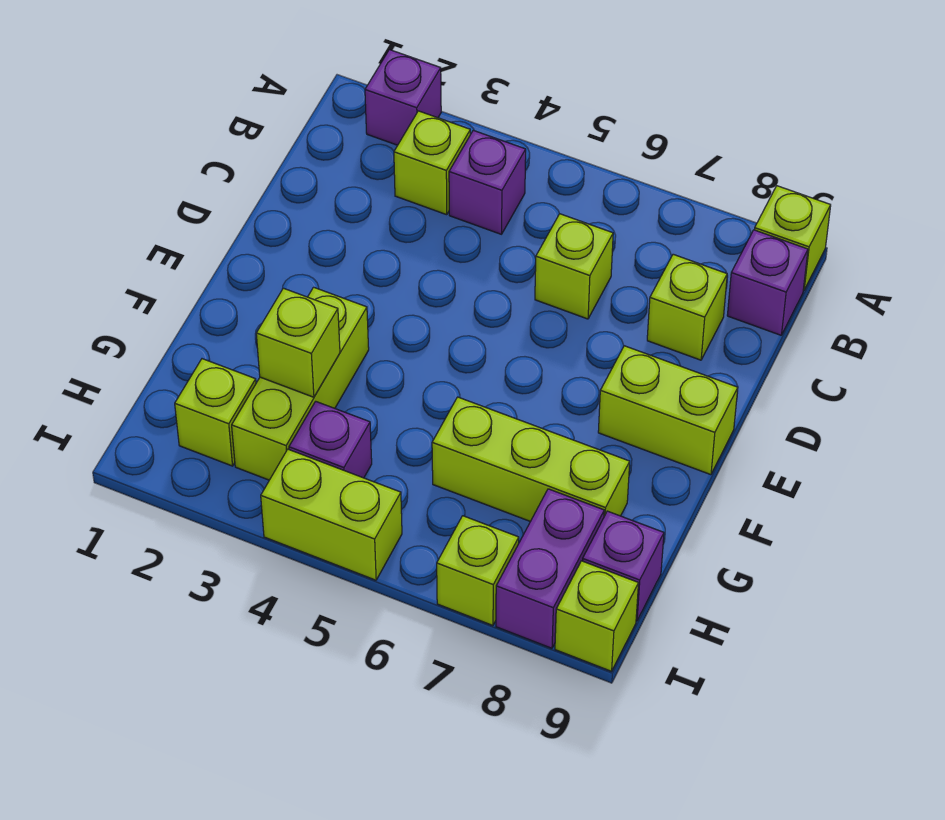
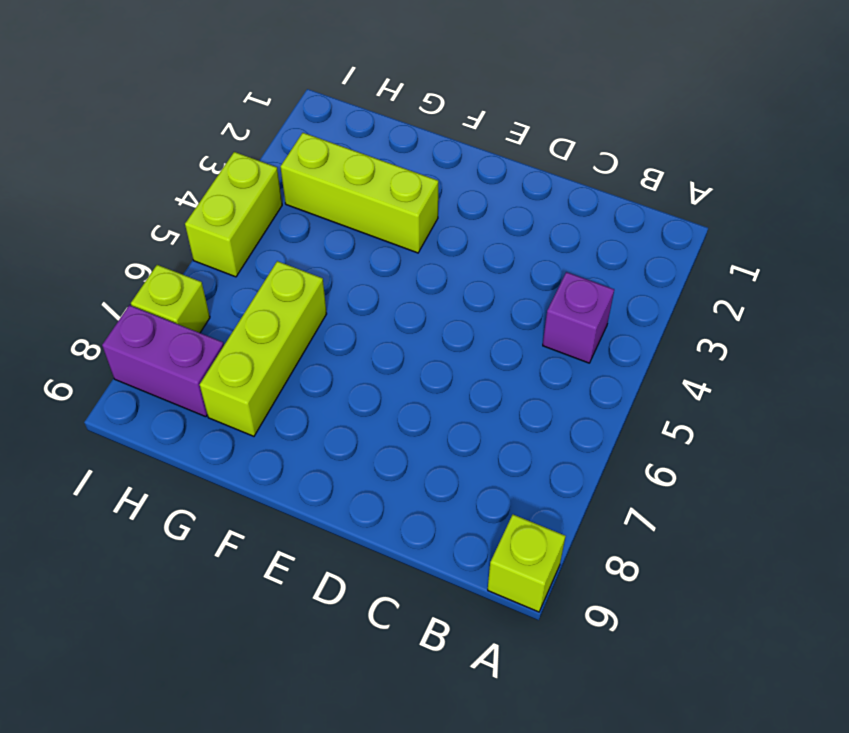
none -> purple 1x1 brick [365,50,441,145]
none -> lime 1x1 brick [394,111,470,215]
none -> purple 1x1 brick [727,230,808,335]

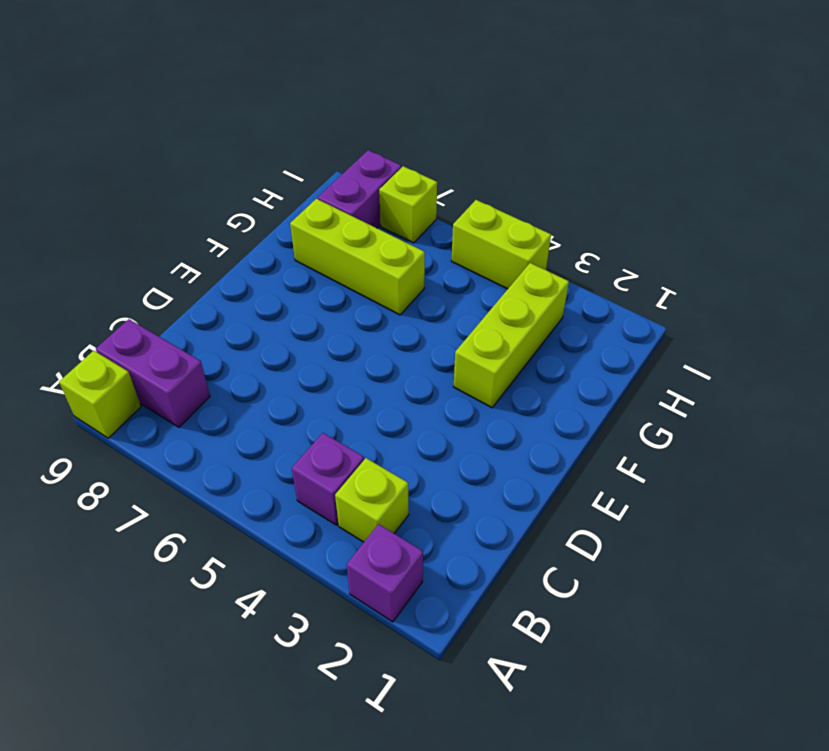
purple 1x2 brick [96,319,210,427] -> purple 1x1 brick [727,230,808,335]
none -> lime 1x1 brick [535,214,613,319]
none -> lime 1x1 brick [647,254,727,360]
none -> lime 1x2 brick [598,346,738,475]

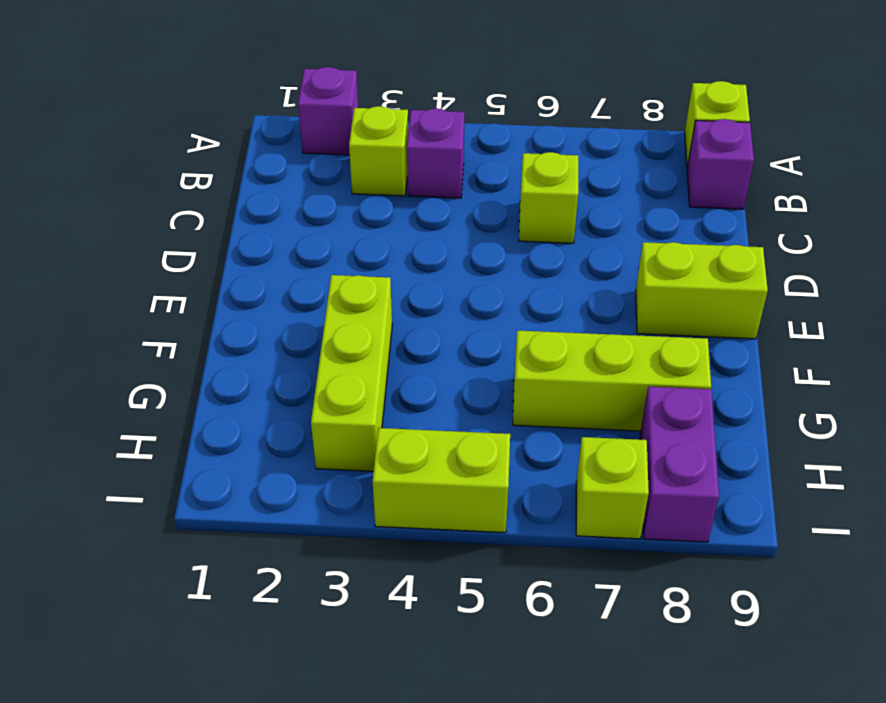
none -> lime 1x1 brick [647,254,727,360]
none -> lime 1x1 brick [175,359,256,466]
none -> purple 1x1 brick [289,401,372,478]

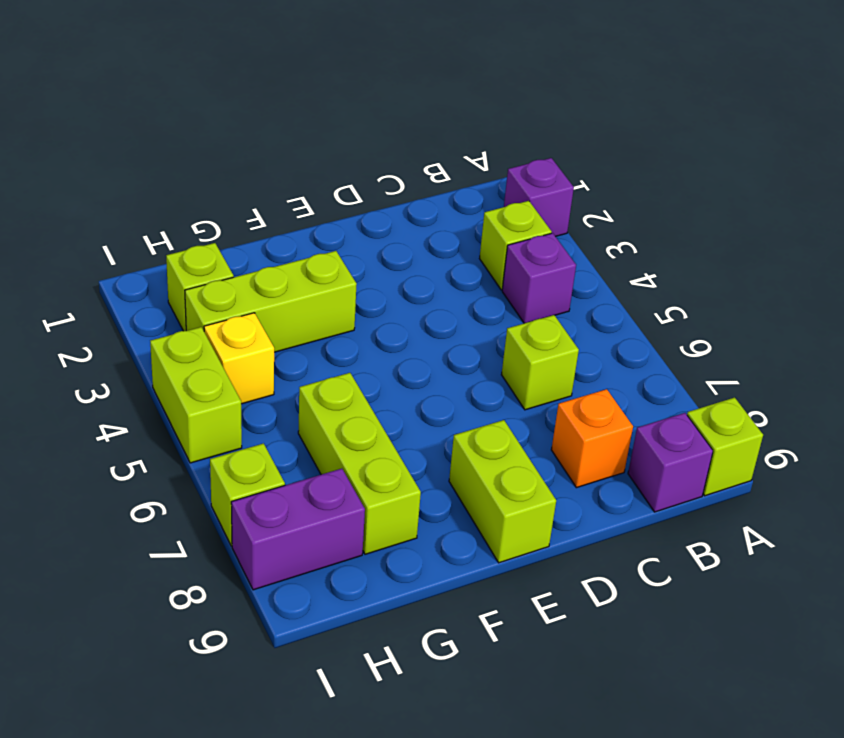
orange 1x1 brick [551,389,633,488] -> lime 1x1 brick [647,254,727,360]
yellow 1x1 brick [204,313,274,404] -> purple 1x1 brick [289,401,372,478]
none -> purple 1x1 brick [582,511,664,621]
none -> lime 1x1 brick [555,561,639,671]
none -> lime 1x1 brick [256,288,340,397]

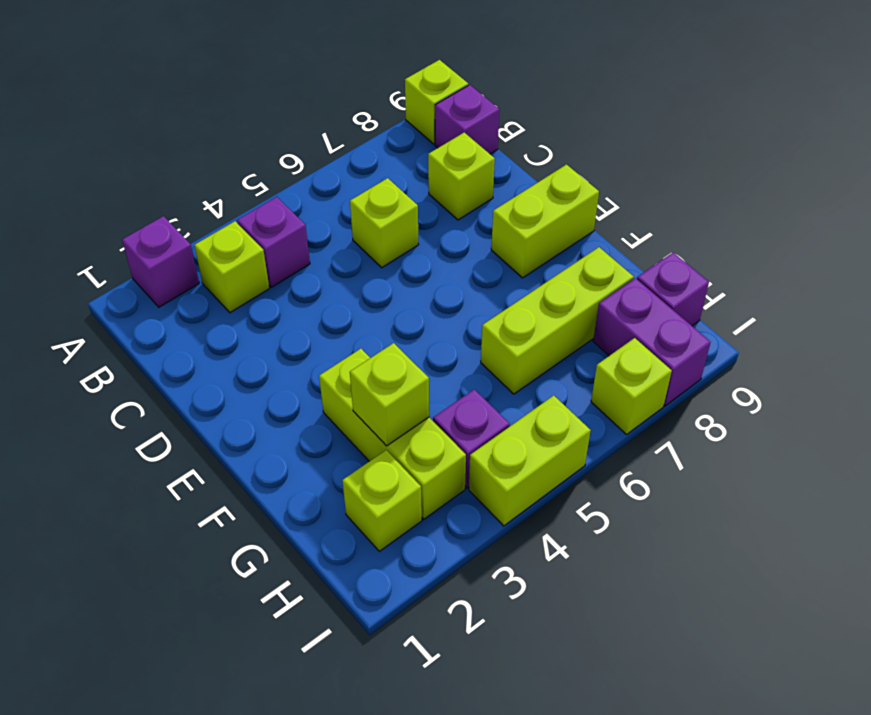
none -> lime 1x1 brick [555,561,639,671]

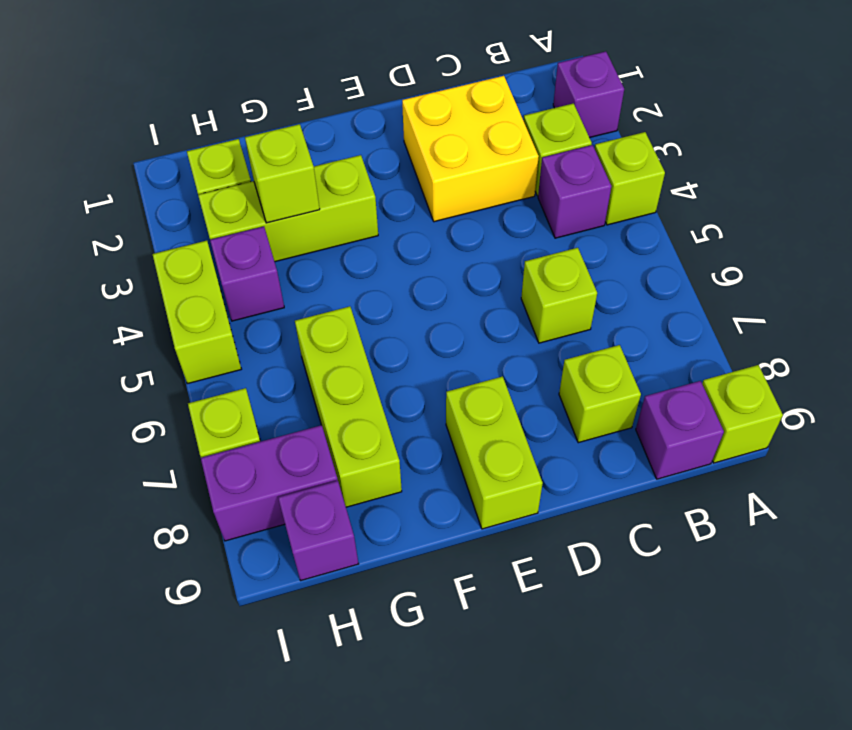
lime 1x1 brick [595,132,665,225] -> lime 1x1 brick moved to [555,561,639,671]
yellow 2x2 brick [402,76,539,222] -> none

